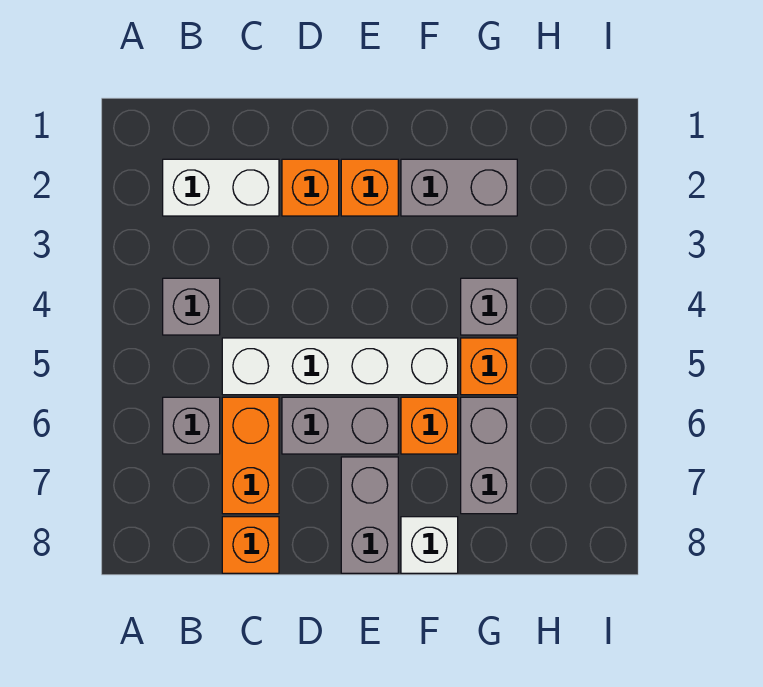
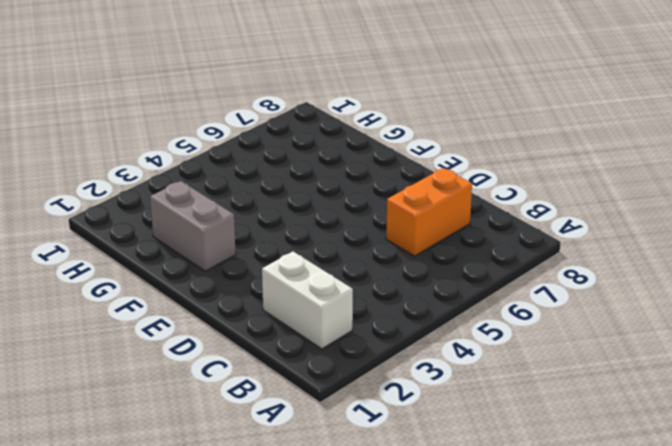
none -> grey 1x1 brick [163,278,220,335]
none -> grey 1x1 brick [163,397,220,454]
none -> white 1x4 brick [222,338,458,395]

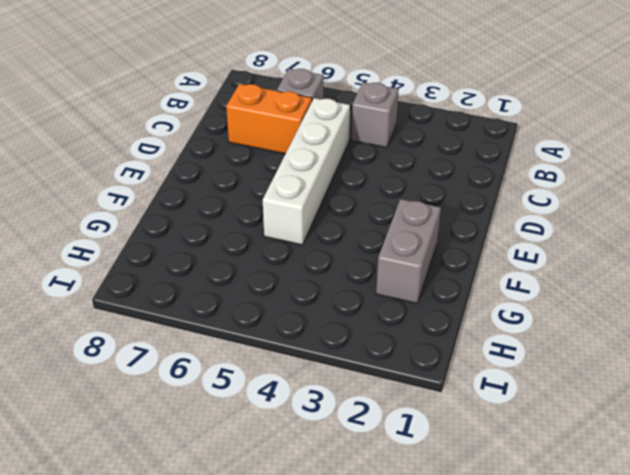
none -> white 1x2 brick [163,159,279,216]
none -> orange 1x1 brick [222,517,279,573]
none -> orange 1x1 brick [282,159,339,216]

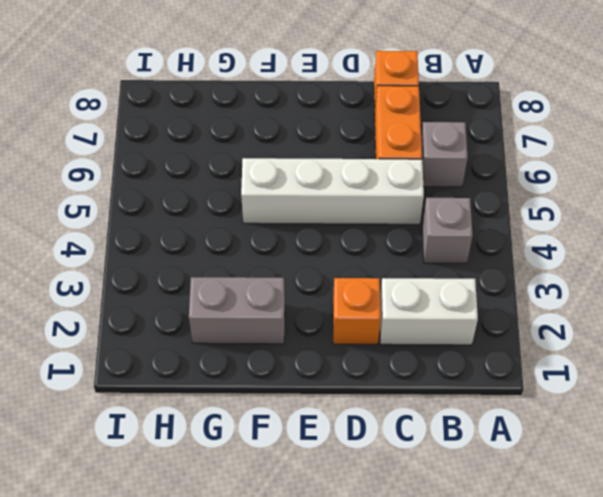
none -> grey 1x2 brick [282,397,398,454]
none -> orange 1x1 brick [341,159,398,216]
none -> grey 1x2 brick [341,457,398,573]

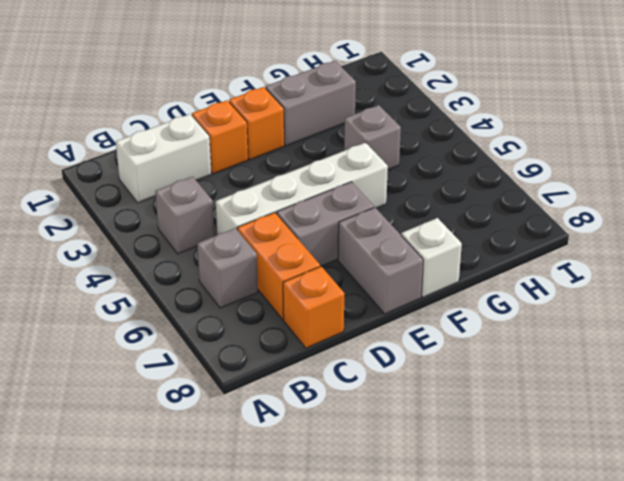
none -> orange 1x1 brick [401,397,458,454]
none -> orange 1x1 brick [461,338,517,395]
none -> grey 1x2 brick [461,397,517,514]

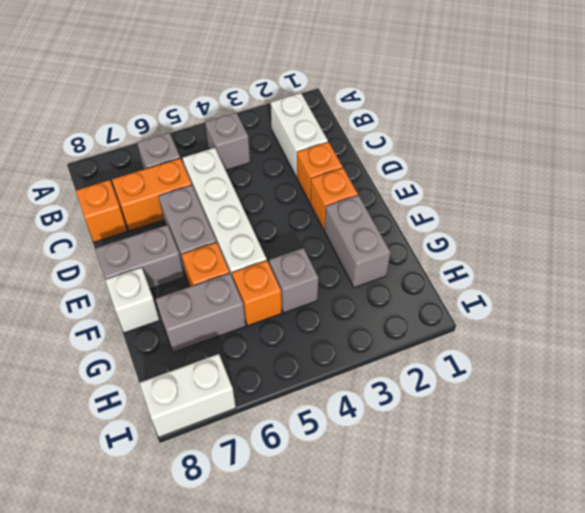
white 1x2 brick [140,354,236,437] -> none

